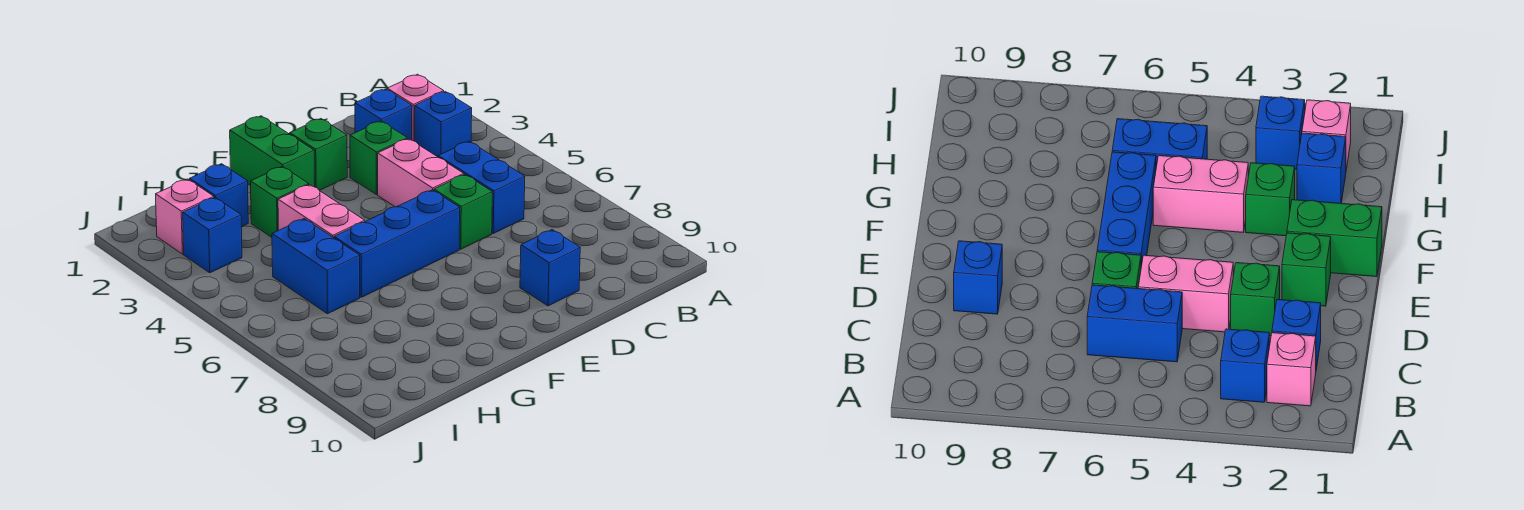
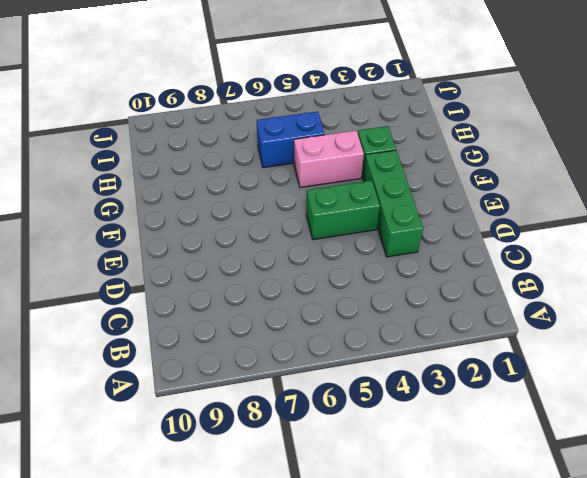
green 1x3 brick [363,150,423,257] -> green 1x1 brick [350,121,407,194]
green 1x2 brick [306,180,380,240] -> green 1x2 brick moved to [230,116,315,187]
none -> pink 1x1 brick [387,74,444,141]
none -> blue 1x1 brick [415,92,472,157]
none -> blue 1x1 brick [355,89,412,140]

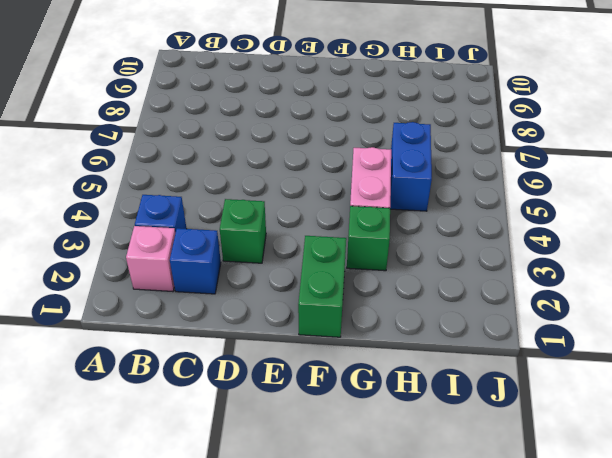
none -> blue 1x2 brick [438,141,525,233]
none -> pink 1x2 brick [378,139,464,207]
none -> green 1x1 brick [434,175,492,249]

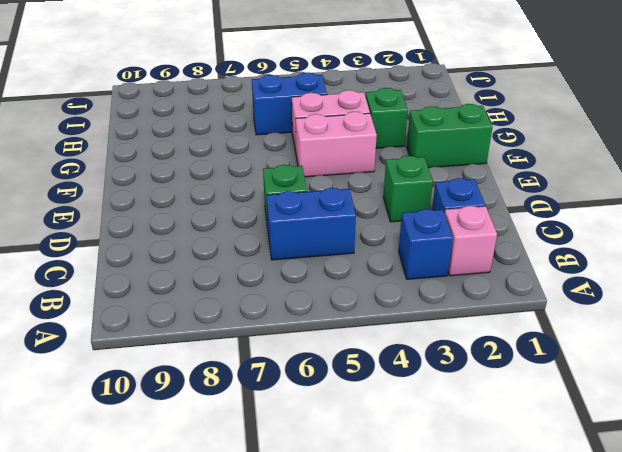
pink 1x2 brick [296,112,377,177] -> pink 1x2 brick moved to [378,139,464,207]
none -> blue 1x1 brick [520,230,580,306]
none -> green 1x1 brick [290,119,347,190]
none -> blue 1x3 brick [334,190,460,297]

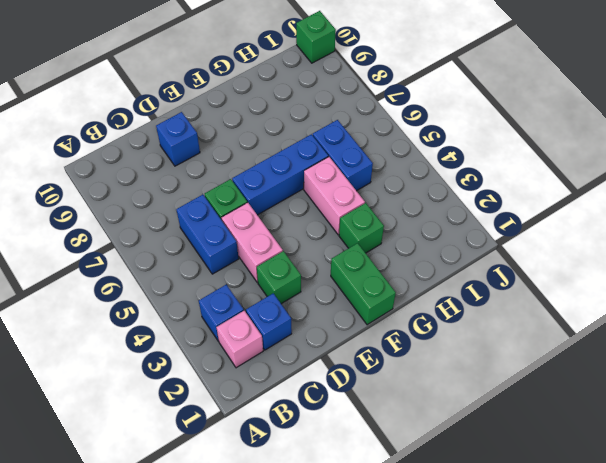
green 1x1 brick [296,11,336,63] -> green 1x1 brick moved to [290,119,347,190]
none -> blue 1x1 brick [190,164,248,227]
none -> pink 1x1 brick [156,179,214,254]
none -> blue 1x1 brick [183,198,242,273]

